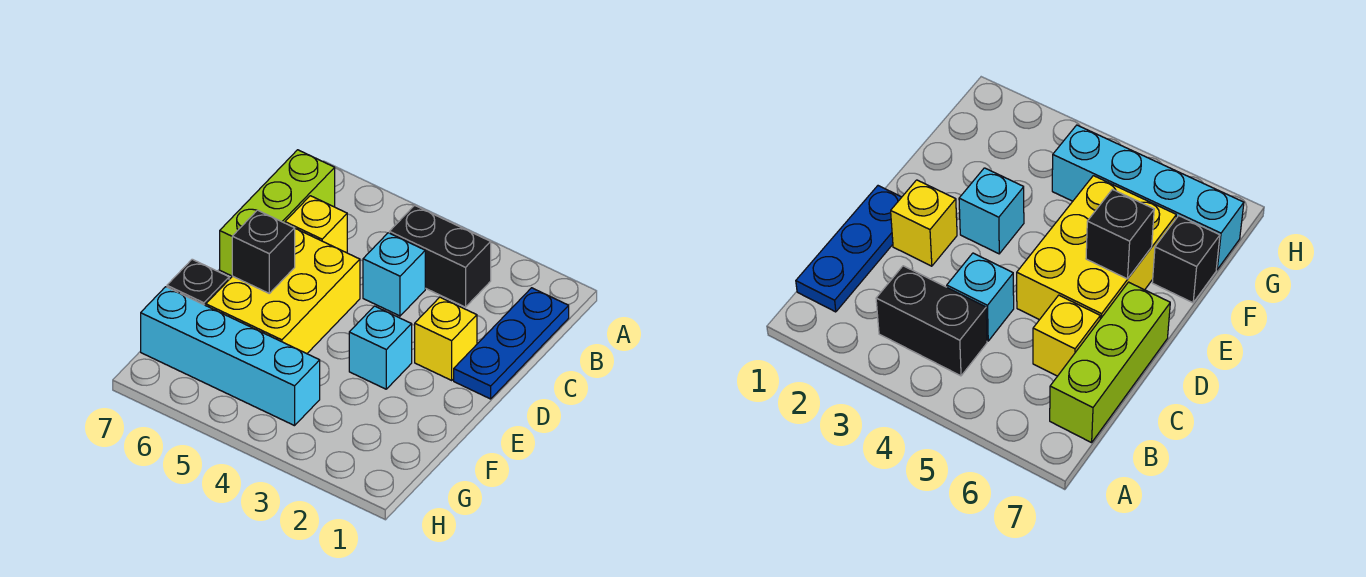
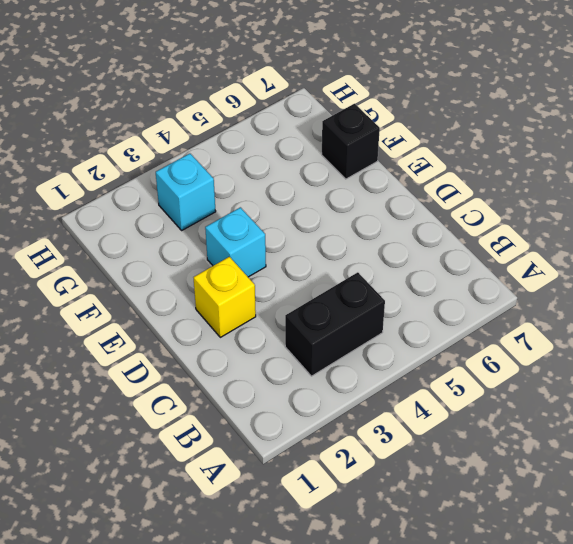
cyan 1x1 brick [156,154,216,230] -> cyan 1x1 brick moved to [363,233,425,316]
none -> blue 1x3 plate [454,288,569,399]
none -> lime 1x3 brick [220,150,335,276]

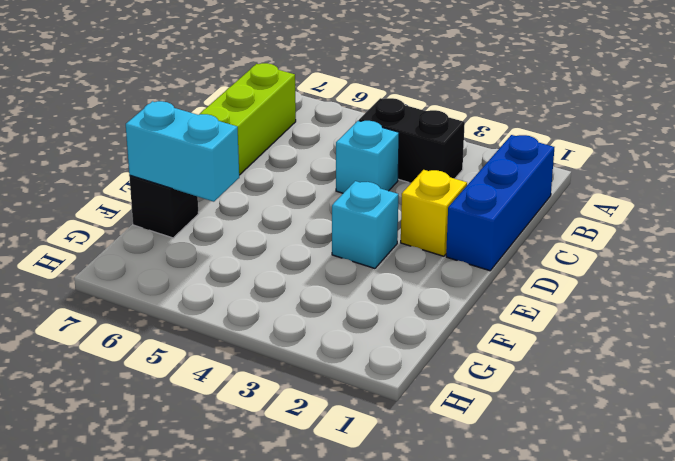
blue 1x3 brick [446,135,554,271] -> blue 1x3 plate [454,288,569,399]
cyan 1x2 brick [126,101,239,202] -> none
none -> yellow 1x1 brick [285,196,347,253]
none -> yellow 2x3 brick [206,229,360,354]

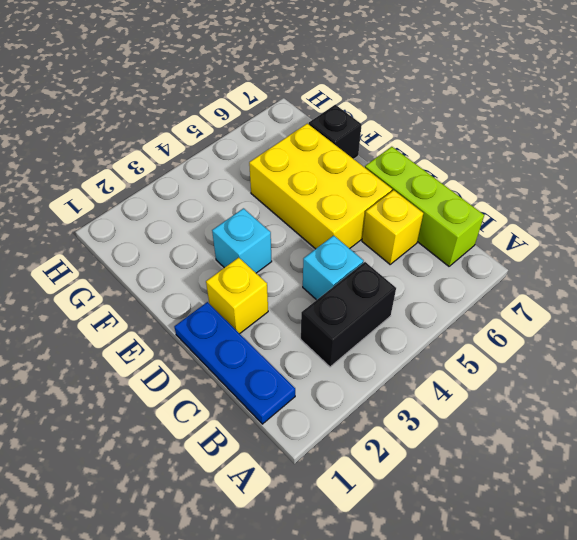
none -> cyan 1x4 brick [141,287,320,426]
none -> black 1x1 brick [232,210,295,293]

